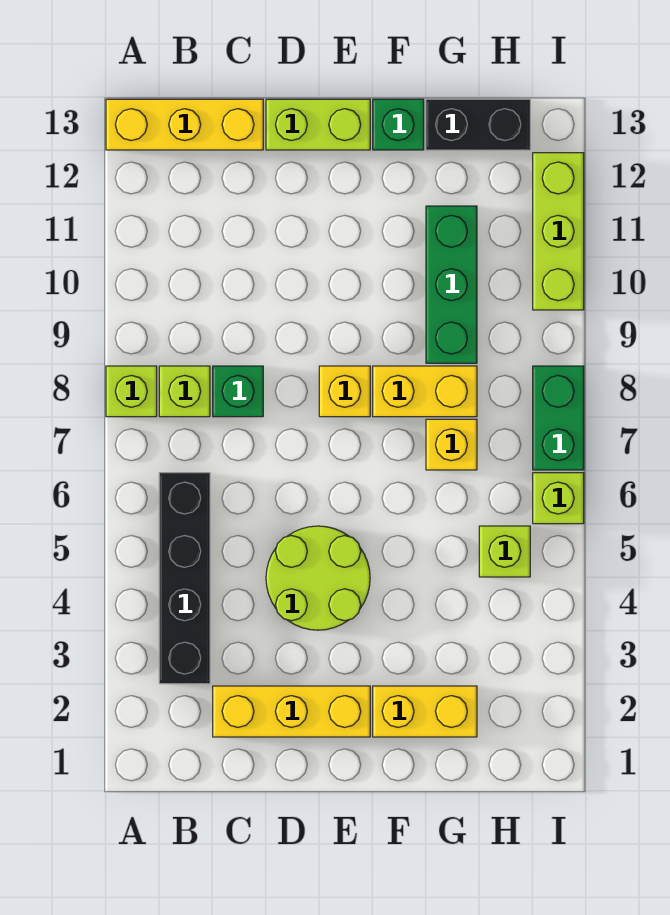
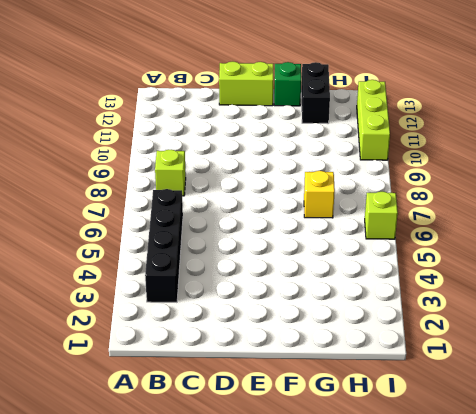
black 1x2 brick [301,62,330,124] -> black 1x2 brick turned to [426,99,530,150]
none -> lime 1x1 brick [106,366,157,417]
none -> yellow 1x3 brick [106,99,263,150]
none -> yellow 1x3 brick [213,686,370,737]

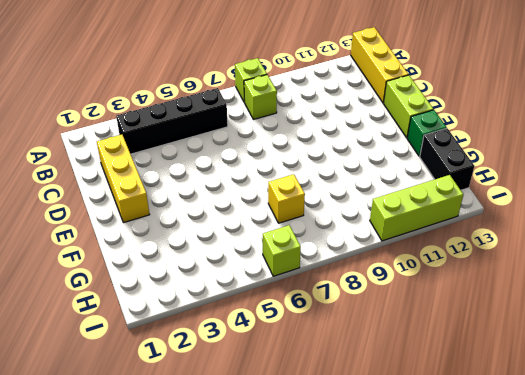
none -> green 1x1 brick [213,366,263,417]
none -> lime 2x2 round brick [266,526,370,630]
none -> yellow 1x1 brick [319,366,370,417]

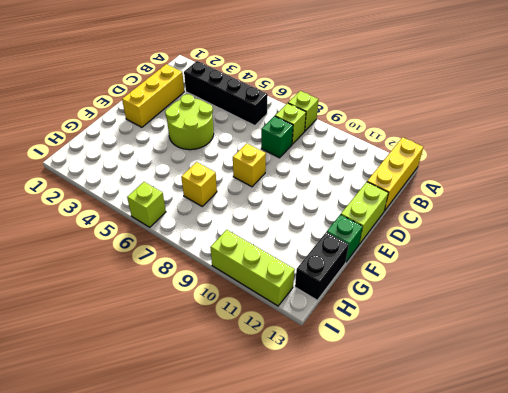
none -> yellow 1x2 brick [373,686,477,737]
none -> yellow 1x2 brick [373,366,477,417]
none -> green 1x3 brick [426,206,477,363]

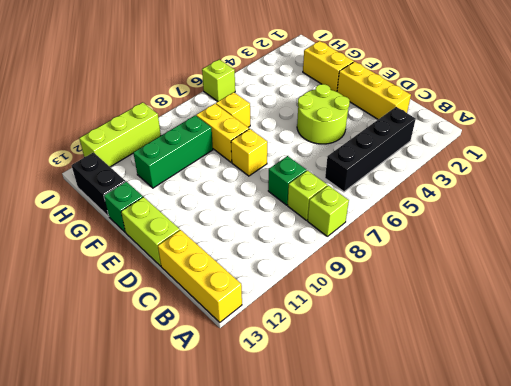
none -> lime 1x1 brick [479,526,530,577]
none -> green 1x2 brick [533,366,584,470]

